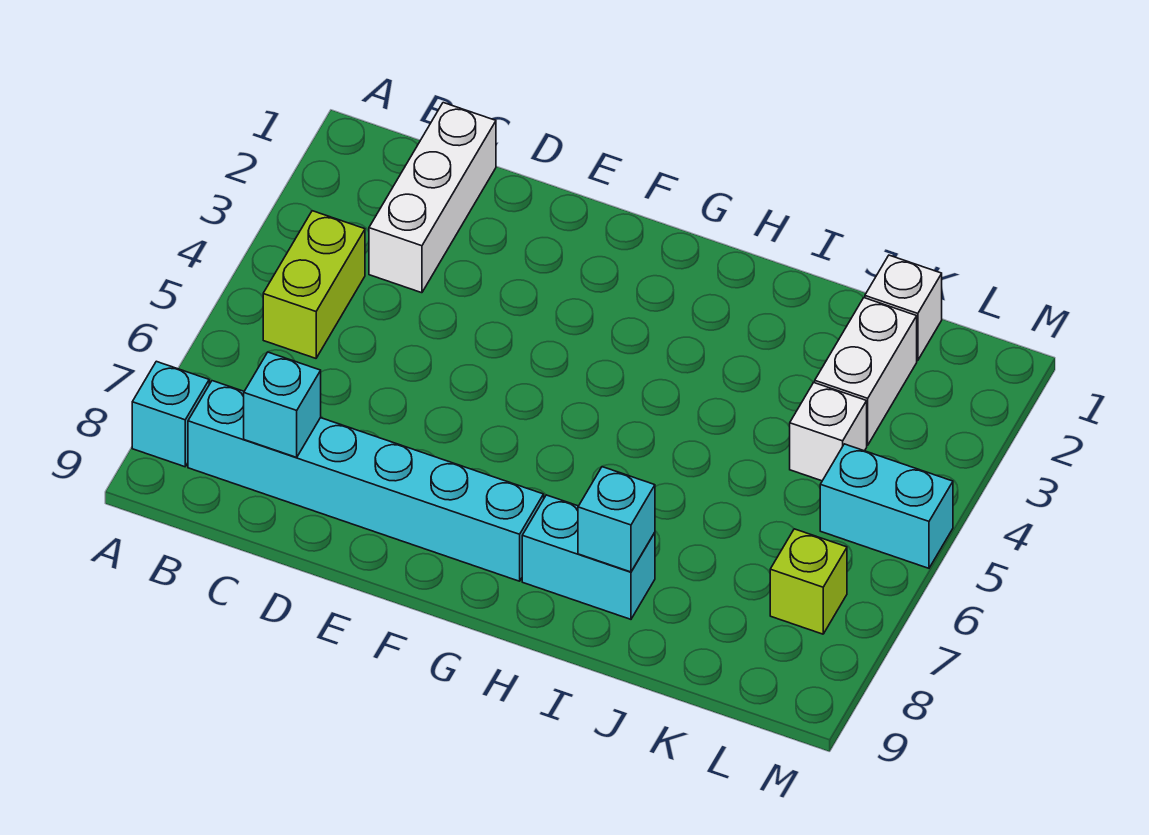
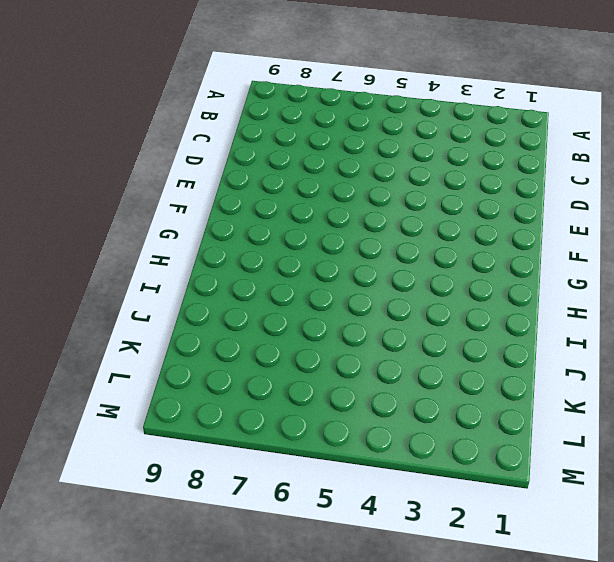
none -> cyan 1x1 brick [132,361,209,467]
none -> lime 1x2 brick [263,211,365,358]
none -> cyan 1x6 brick [188,381,544,581]

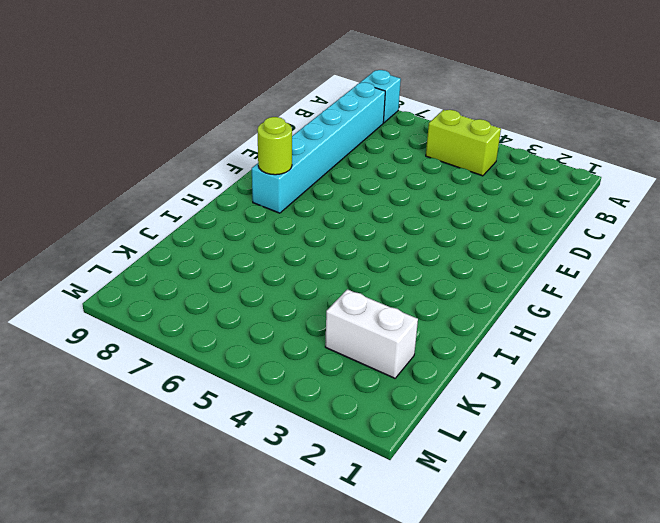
lime 1x1 round brick [257,117,292,175] -> none
none -> white 1x3 brick [369,103,496,293]
none -> cyan 1x2 brick [522,495,655,619]
none -> white 1x1 brick [865,255,942,360]

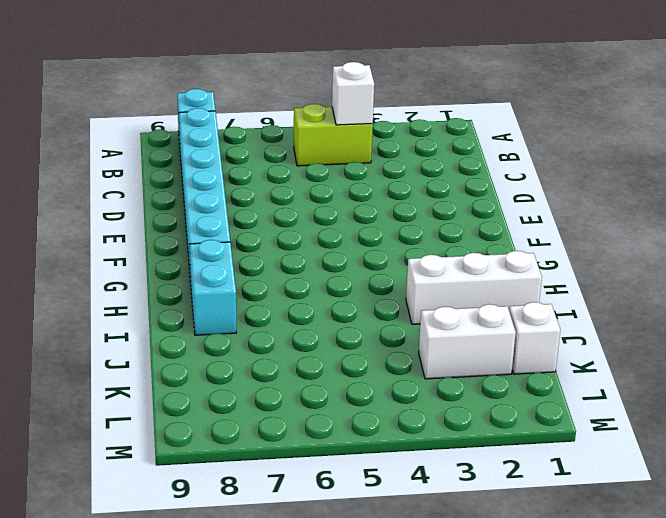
white 1x1 brick [332,62,374,125] -> white 1x1 brick moved to [790,382,867,481]
white 1x3 brick [406,251,542,324] -> white 1x3 brick moved to [369,103,496,293]
none -> cyan 1x2 brick [820,444,953,568]
none -> lime 1x1 brick [770,529,847,634]
none -> cyan 1x1 brick [244,352,321,457]

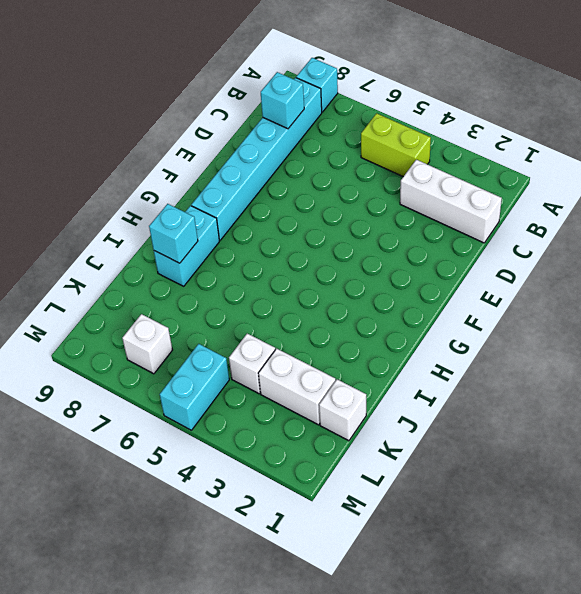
white 1x1 brick [122,314,172,374] -> lime 1x1 brick [770,529,847,634]

